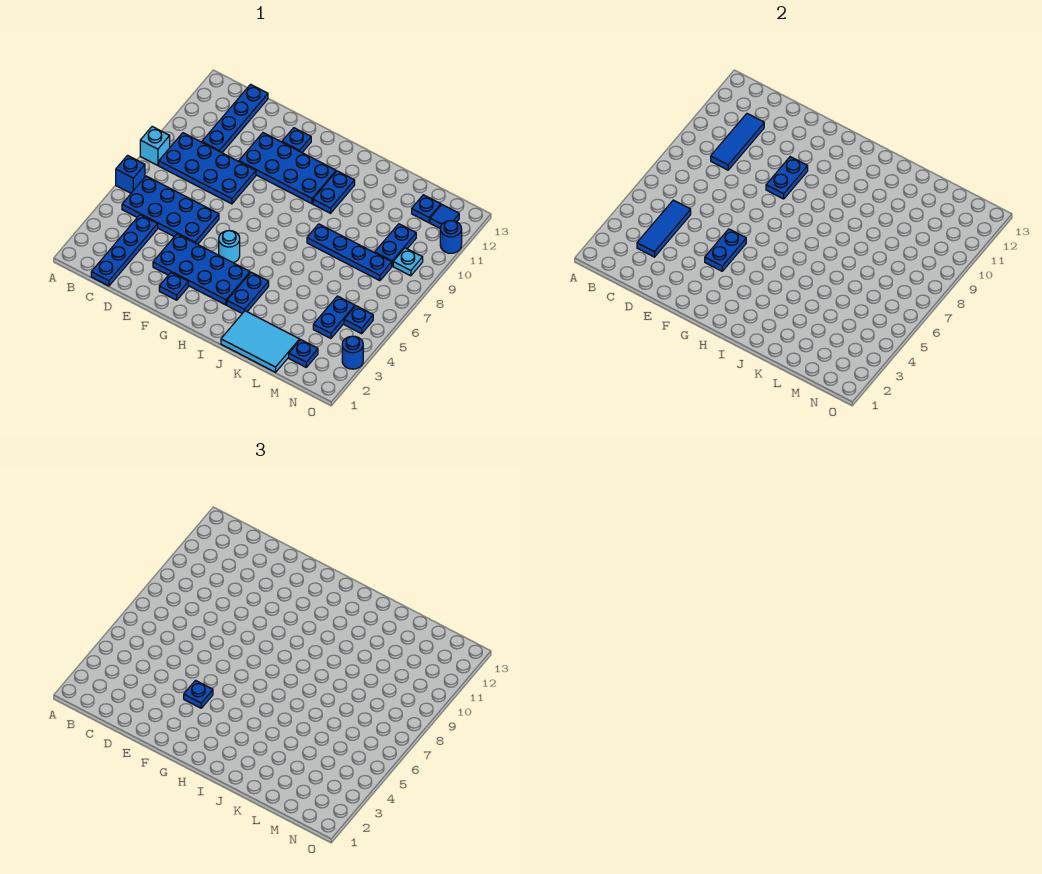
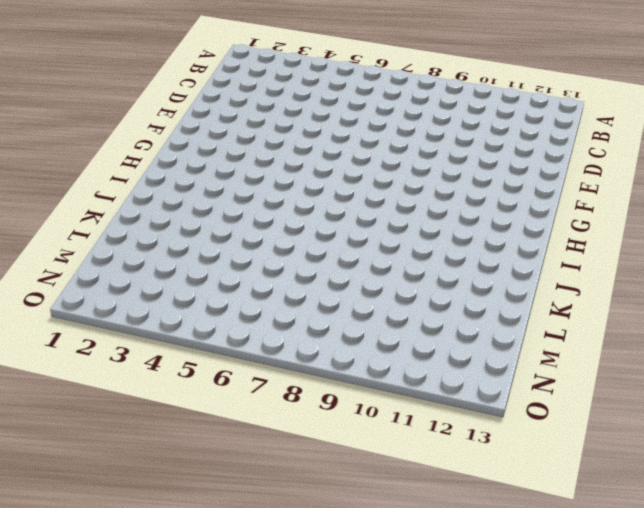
none -> blue 1x1 brick [116,155,145,193]
none -> cyan 1x1 brick [140,127,170,165]
none -> blue 2x4 plate [122,176,219,244]

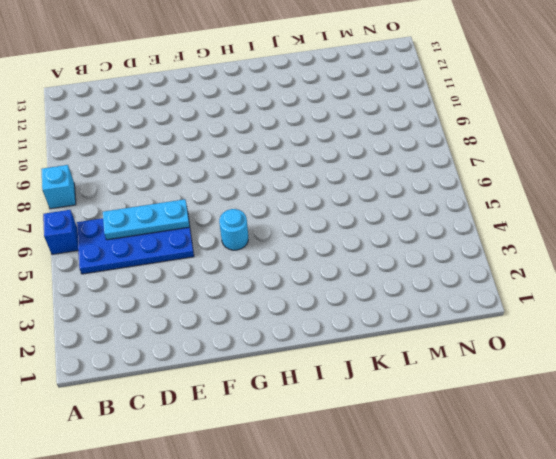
cyan 1x3 plate [103,199,190,240] -> none
none -> blue 2x4 plate [159,133,256,204]
none -> blue 1x4 plate [91,215,158,286]
none -> blue 1x4 plate [202,84,268,153]

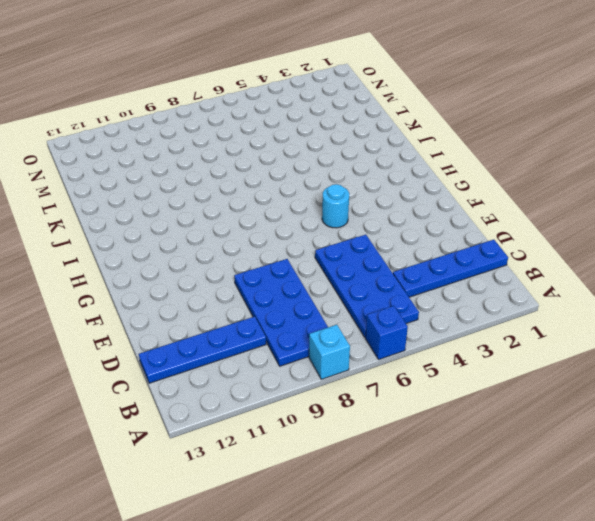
none -> blue 2x4 plate [153,234,250,305]
none -> blue 2x4 plate [239,133,336,204]
none -> blue 1x1 plate [159,273,188,300]

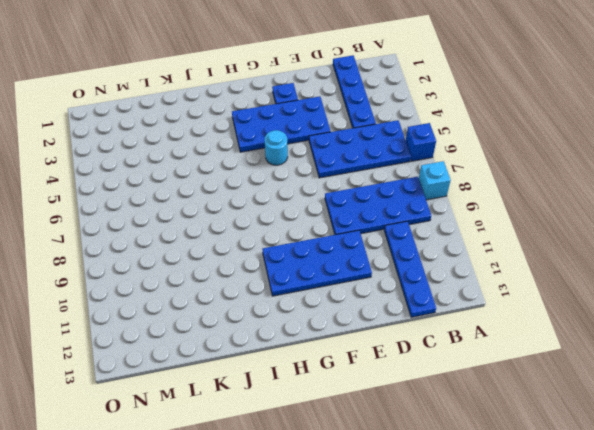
none -> blue 1x1 plate [282,128,311,152]
none -> blue 1x2 plate [227,272,269,313]
none -> blue 1x2 plate [313,171,355,213]

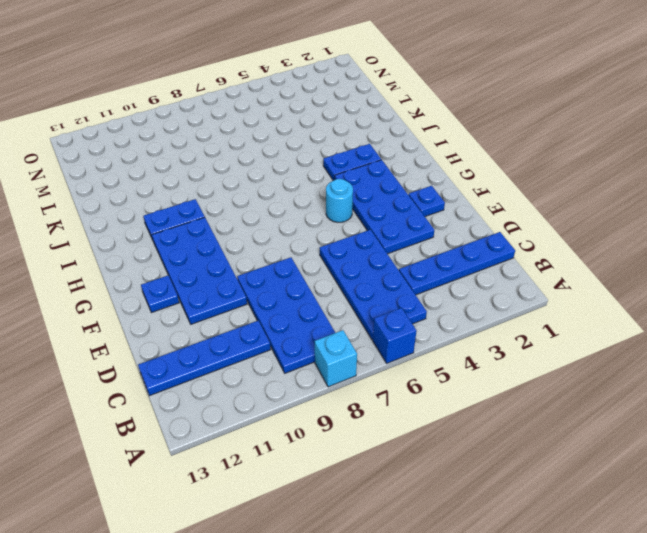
none -> cyan 2x3 tile [221,311,300,372]
none -> blue 1x4 plate [307,224,392,281]
none -> blue 1x1 plate [289,340,318,367]

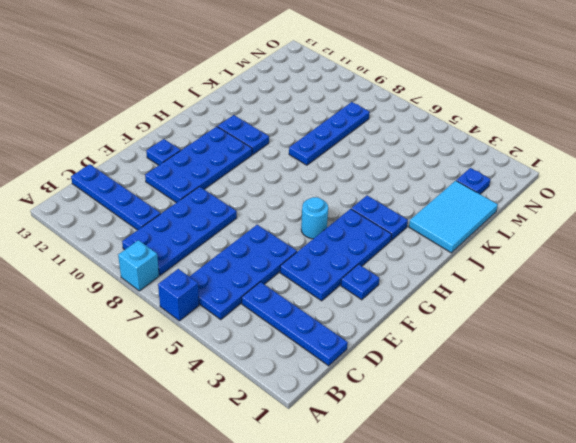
none -> blue 1x2 plate [313,296,355,339]
none -> blue 1x2 plate [375,224,416,266]
none -> blue 1x1 plate [412,195,441,223]

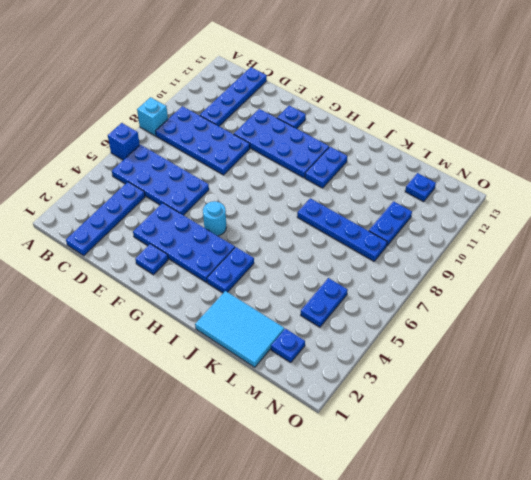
none -> blue 1x1 plate [344,306,373,334]
none -> cyan 1x1 plate [393,248,423,276]
none -> blue 1x1 tile [430,205,459,229]

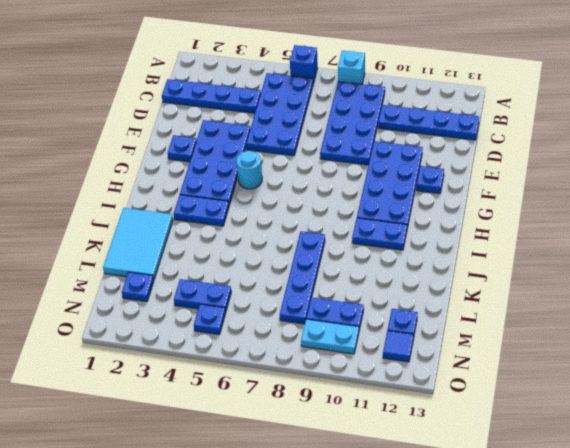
cyan 1x2 plate [301,319,359,354] -> cyan 1x1 plate [393,248,423,276]
none -> blue 1x1 round brick [342,336,363,369]
none -> blue 1x1 round brick [440,221,462,253]
none -> blue 1x3 tile [637,200,691,257]

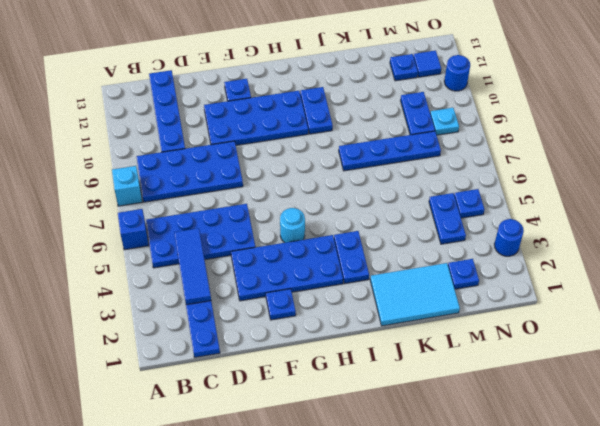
none -> blue 1x3 tile [711,114,764,170]
none -> blue 1x2 plate [705,229,746,271]
none -> blue 1x2 plate [766,157,808,199]

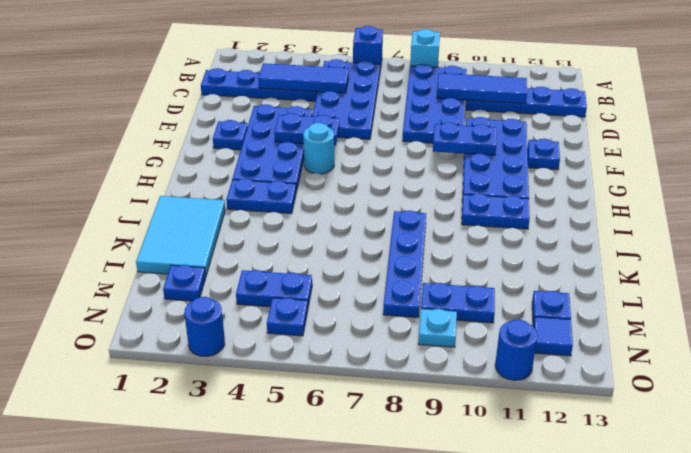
none -> blue 1x1 plate [184,680,213,708]

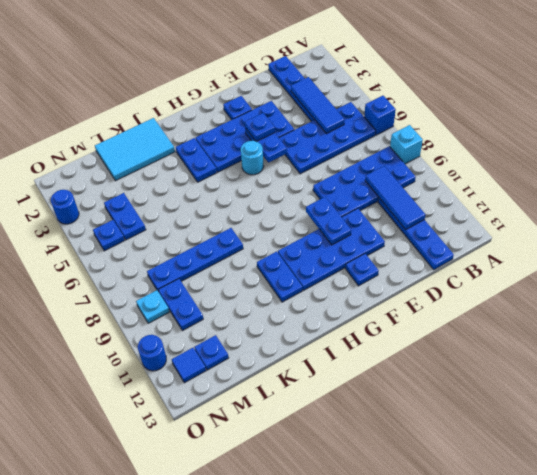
none -> blue 1x1 plate [289,340,318,367]

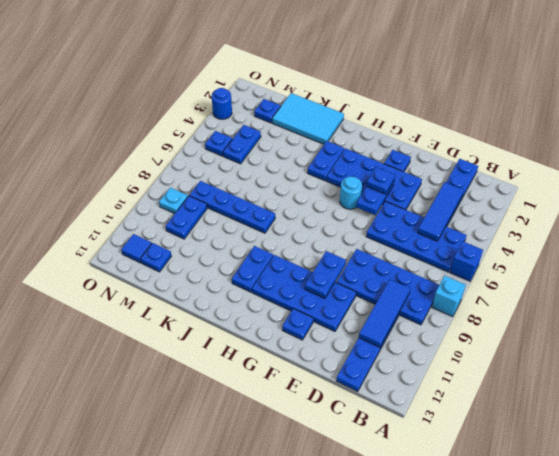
none -> blue 1x1 round brick [440,221,462,253]

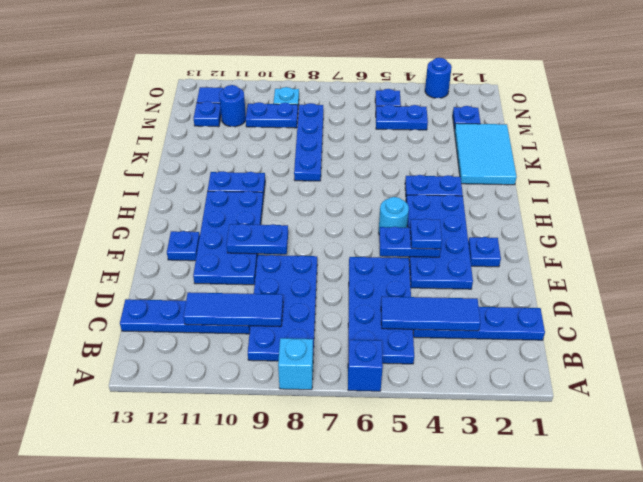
blue 1x1 round brick [219,85,246,127] -> blue 1x1 round brick moved to [440,221,462,253]

